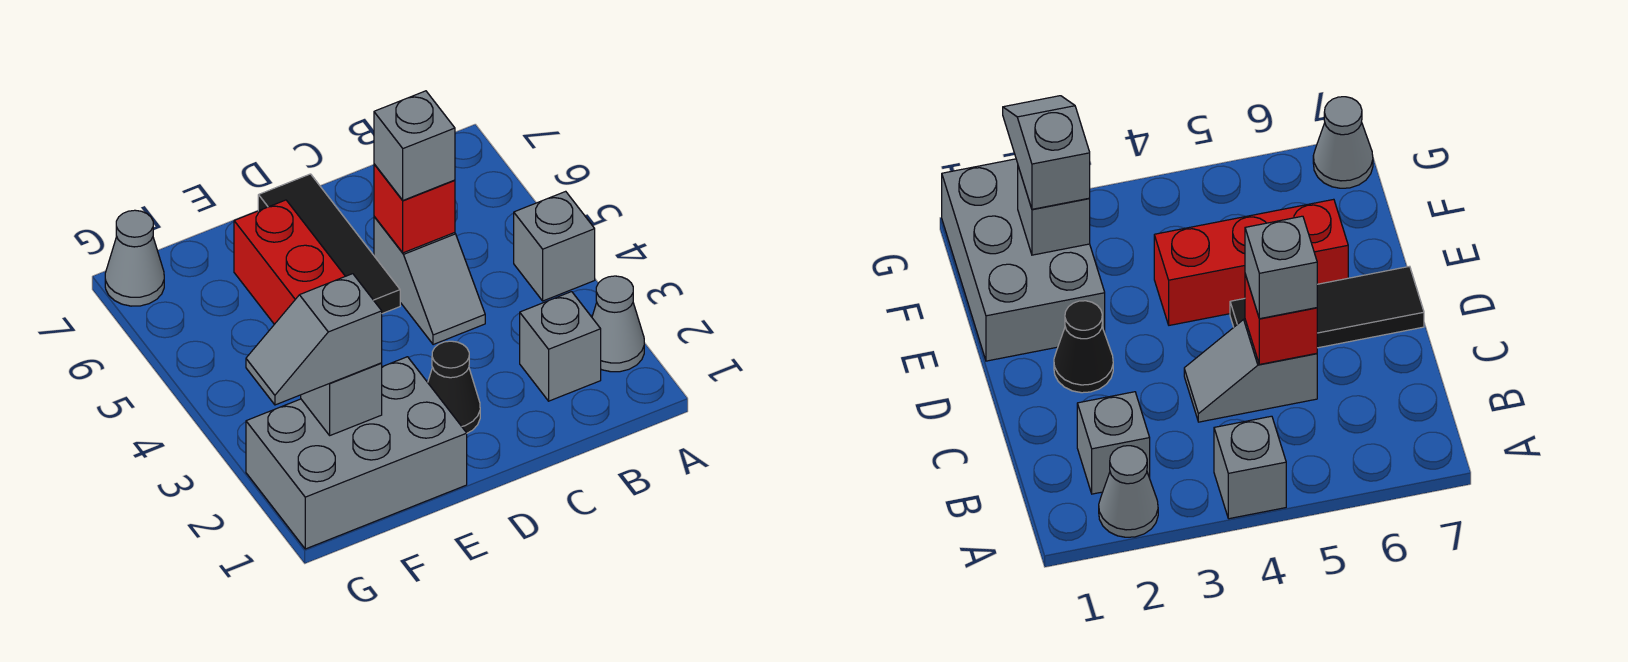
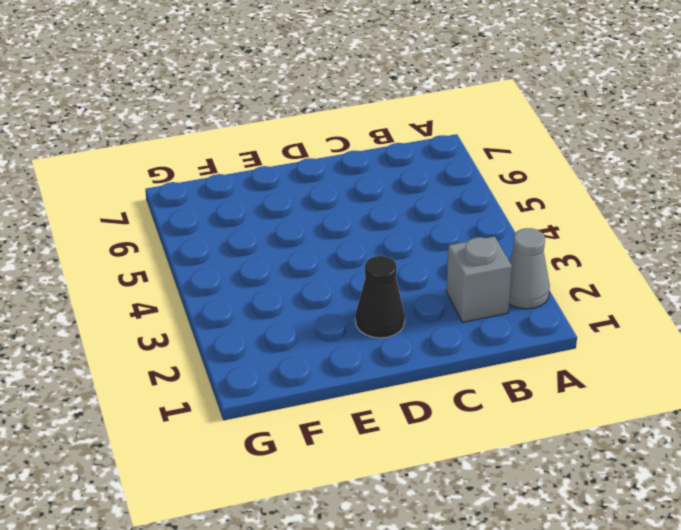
none -> grey 1x1 brick [514,191,595,301]
none -> grey 1x2 slope [374,217,485,345]
none -> black 1x3 tile [258,174,400,314]

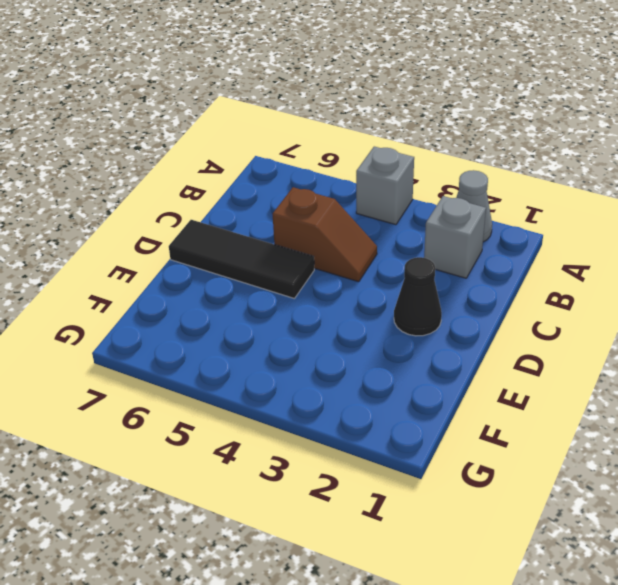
brown 1x2 slope [273,187,377,282] -> grey 1x2 slope [374,217,485,345]
none -> grey 2x3 brick [246,357,467,549]
none -> red 1x3 brick [234,200,345,324]
none -> grey 1x1 cone [105,210,164,306]

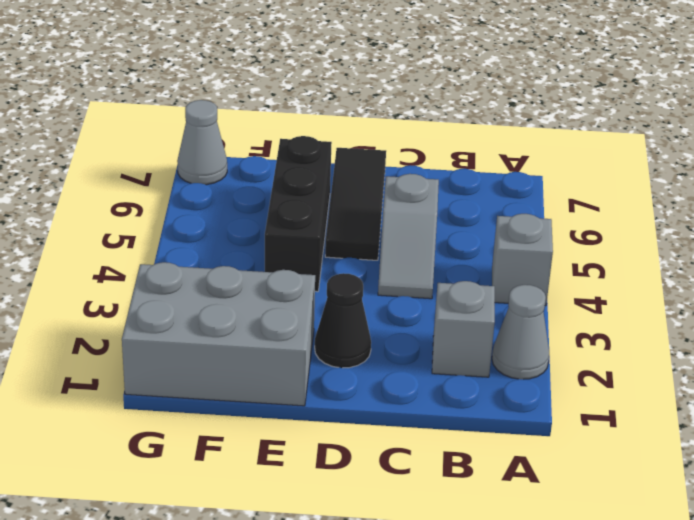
black 1x3 brick [265,136,332,292] -> red 1x3 brick [234,200,345,324]
none -> red 1x1 brick [374,164,455,253]
none -> grey 1x1 brick [301,363,382,435]
none -> grey 1x1 brick [374,91,455,200]

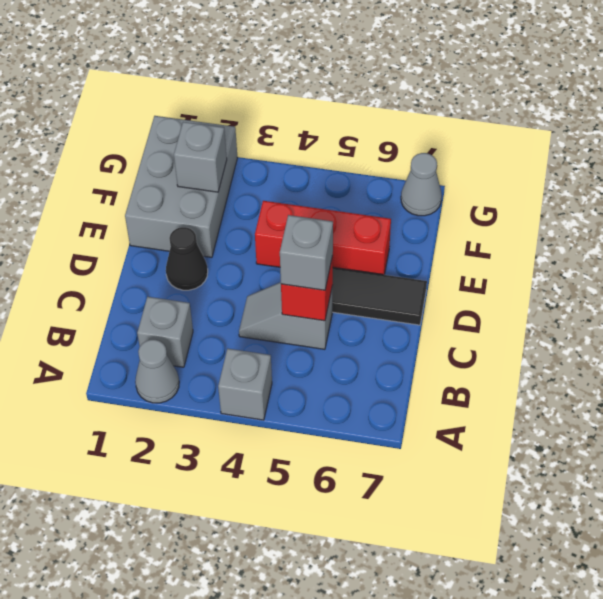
none -> grey 1x2 slope [246,274,382,405]

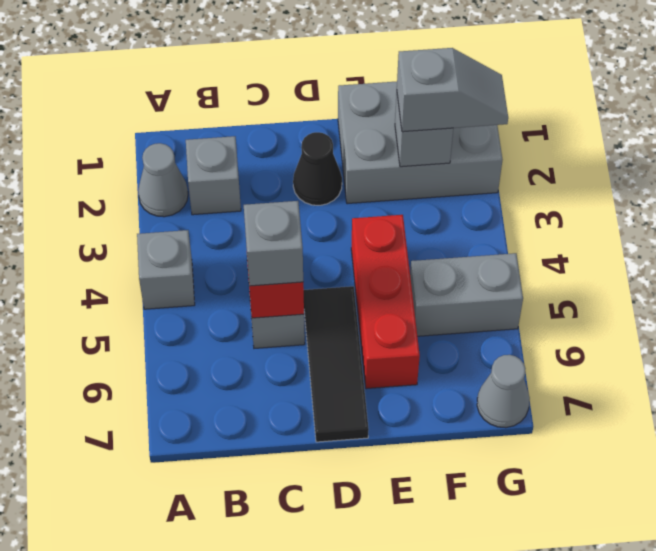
grey 1x2 brick [410,253,523,336] -> none

